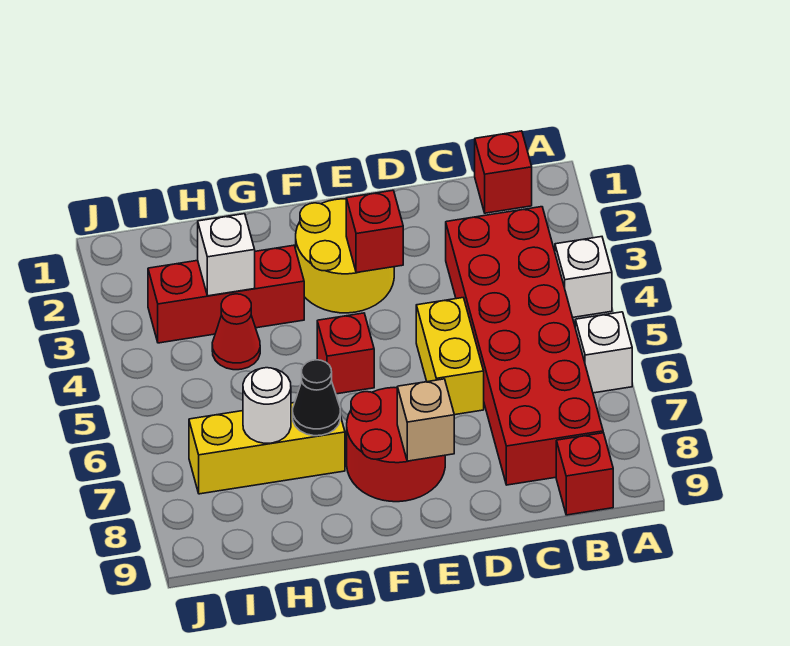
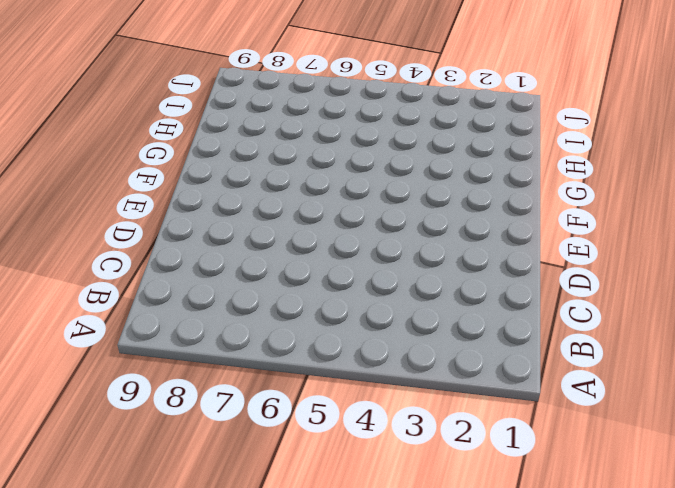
none -> white 1x1 brick [555,237,612,318]
none -> white 1x1 brick [575,312,632,393]
none -> red 1x1 brick [475,131,532,213]

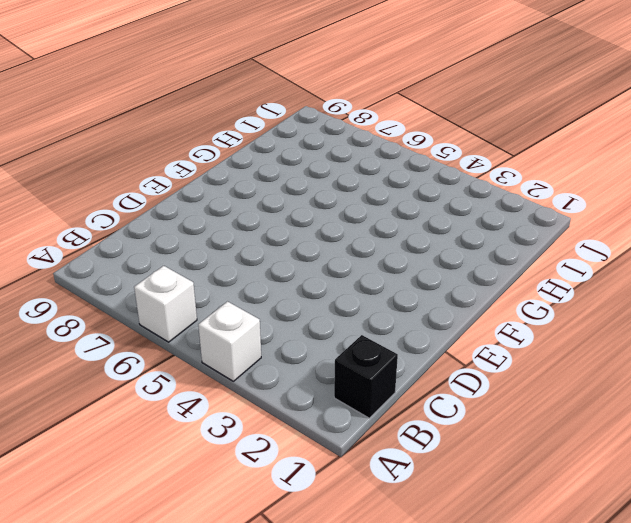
black 1x1 brick [334,335,398,418] -> red 1x1 brick [475,131,532,213]
none -> red 2x6 brick [446,207,603,485]
none -> red 1x1 brick [556,433,613,515]
none -> yellow 1x2 brick [416,298,484,415]

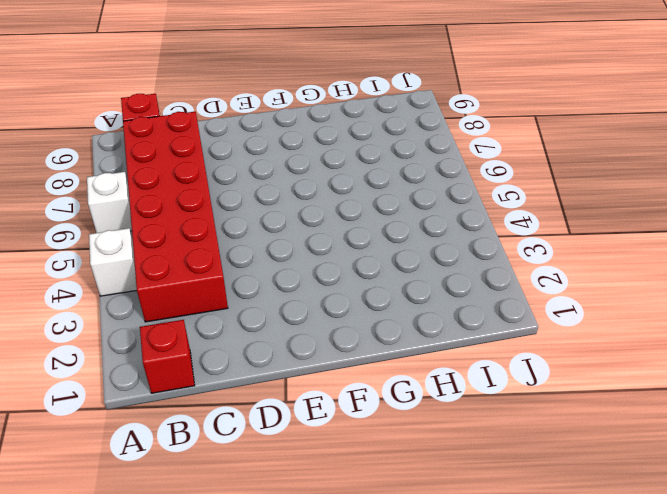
none -> yellow 1x2 brick [416,298,484,415]
none -> yellow 2x2 round brick [296,199,394,313]
none -> red 2x2 round brick [347,388,445,502]

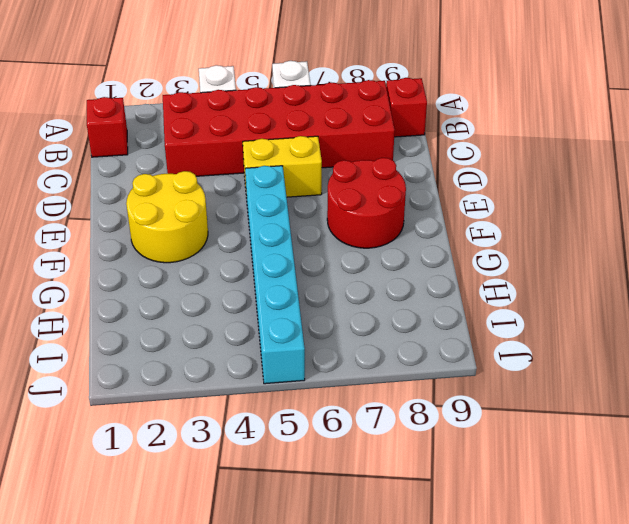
cyan 1x6 brick [245,166,305,384] -> red 1x1 brick [317,313,374,394]
none -> red 1x3 brick [148,245,304,343]
none -> yellow 1x3 brick [189,403,345,494]
none -> red 1x1 cone [212,294,260,370]

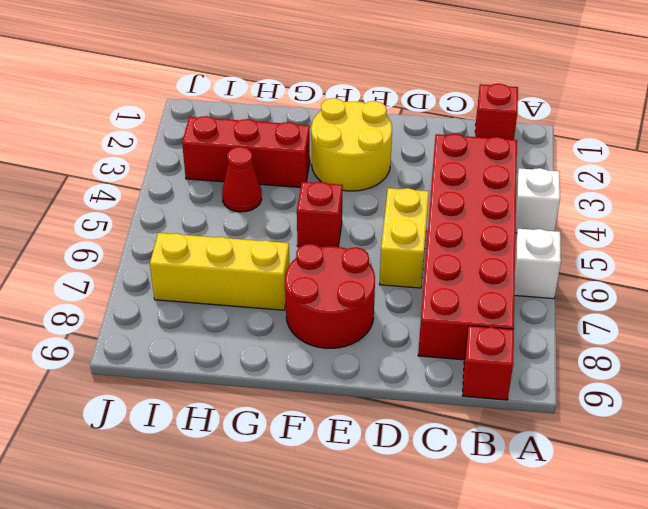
none -> red 1x1 brick [346,190,403,273]
none -> tan 1x1 brick [397,379,454,461]
none -> black 1x1 cone [293,360,340,436]

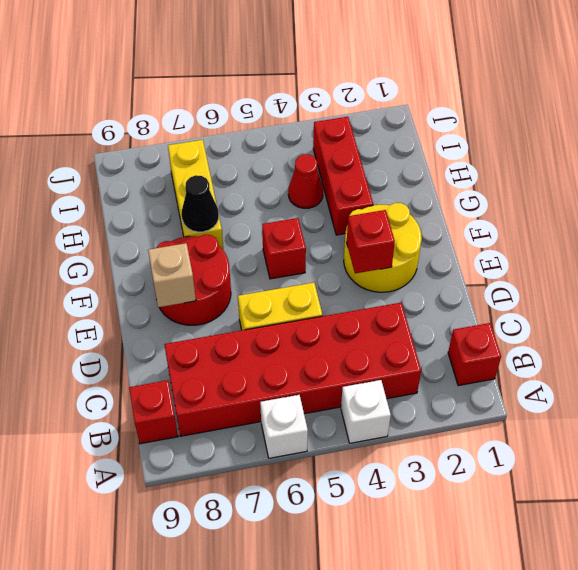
none -> white 1x1 brick [198,214,255,296]
none -> white 1x1 round brick [243,368,291,443]

